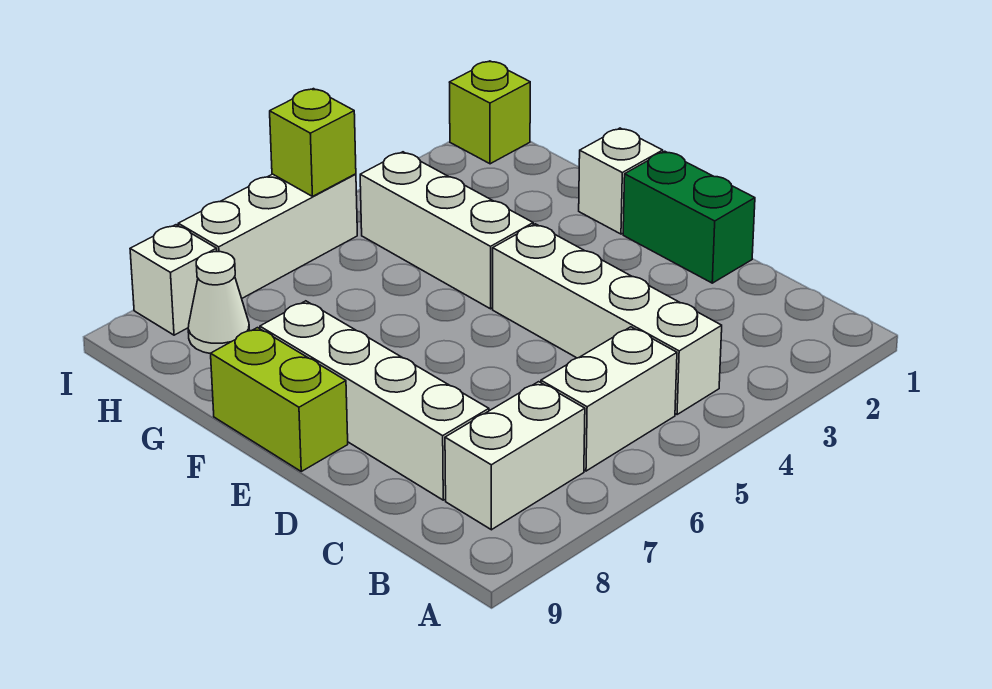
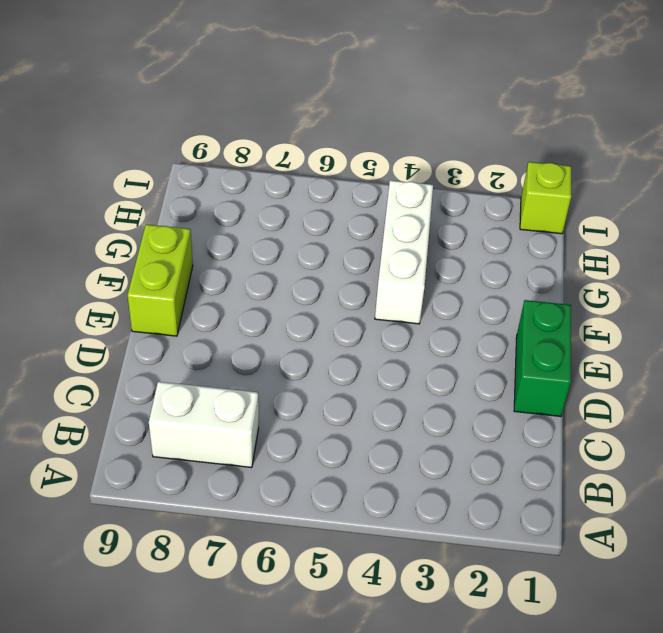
none -> white 1x4 brick [493,224,722,415]
none -> white 1x2 brick [541,327,677,471]
none -> white 1x4 brick [260,301,489,500]

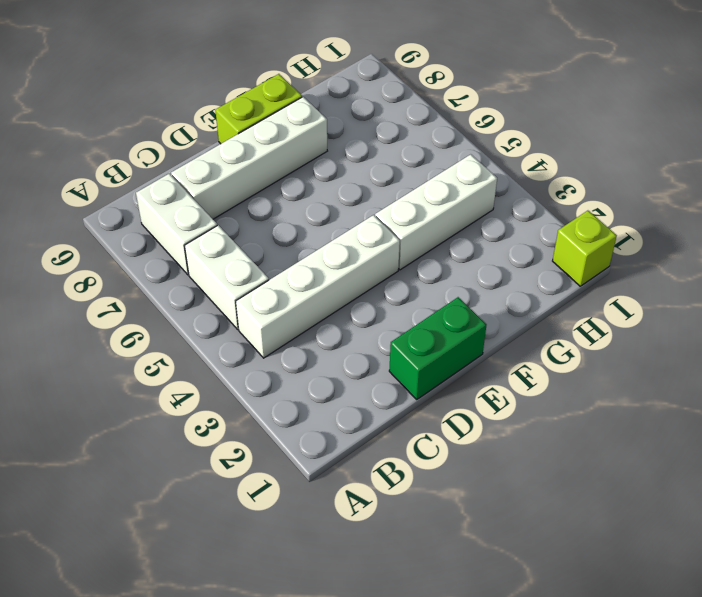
none -> white 1x1 brick [579,128,663,234]
none -> white 1x1 cone [188,252,249,354]
none -> white 1x3 brick [178,174,357,298]

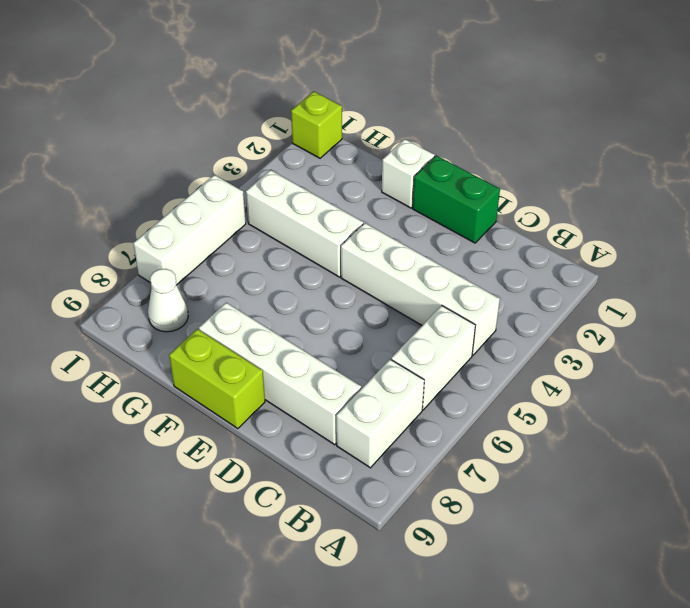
none -> white 1x1 brick [130,225,217,335]
none -> lime 1x1 brick [270,89,356,196]

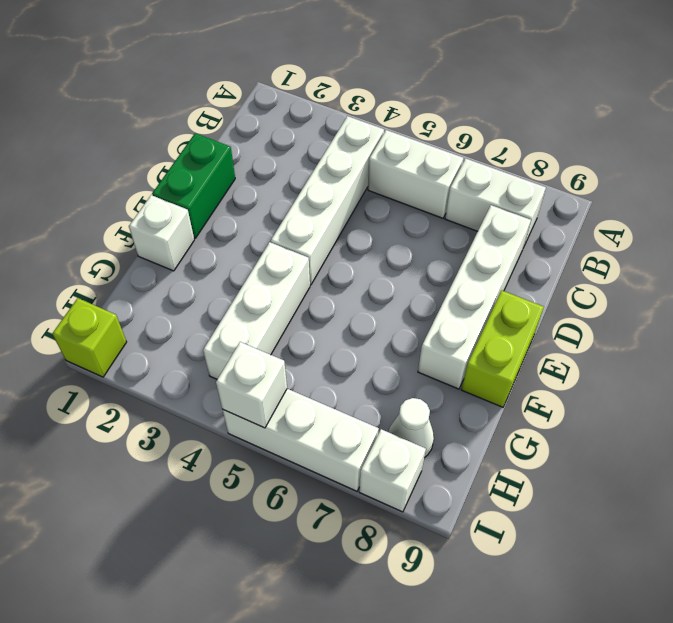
white 1x1 brick [216,342,287,428] -> lime 1x1 brick [270,89,356,196]

